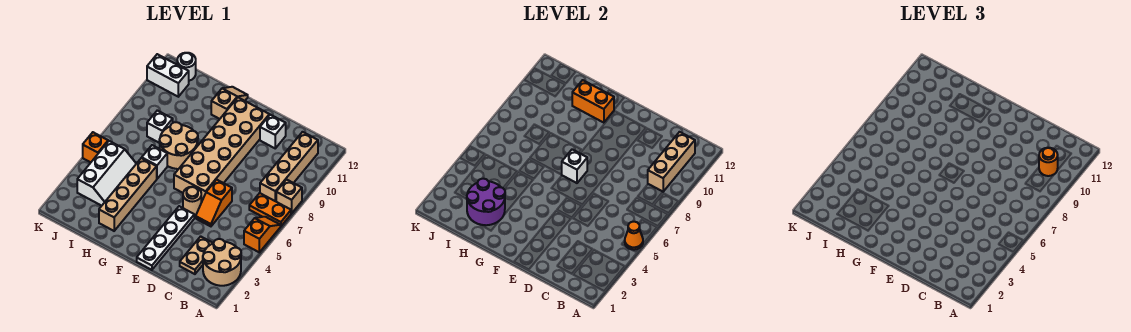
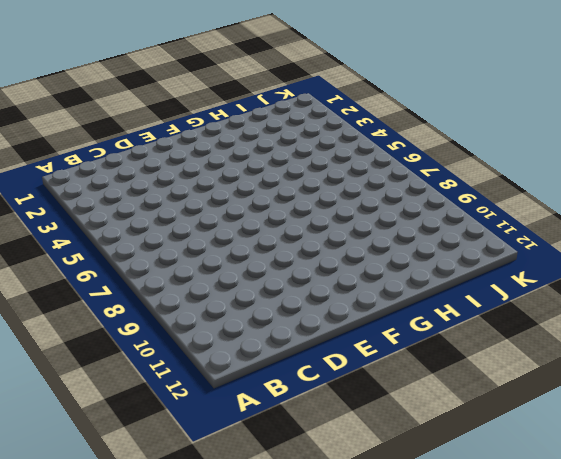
none -> tan 2x2 round brick [203,239,241,286]
none -> orange 1x2 slope [244,217,280,252]
none -> orange 1x2 plate [249,193,291,226]

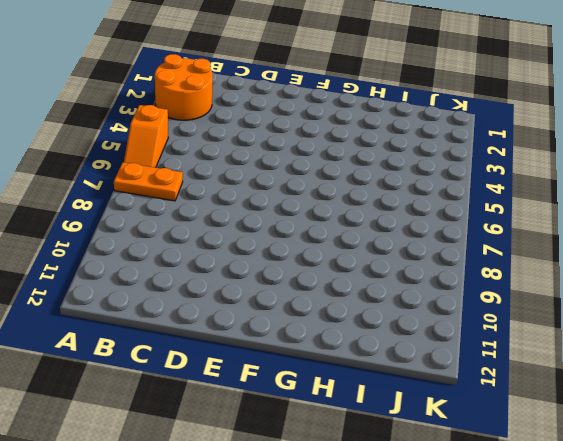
orange 2x2 round brick [155,54,213,120] -> tan 2x2 round brick [203,239,241,286]
none -> tan 1x1 brick [276,180,302,213]
none -> tan 1x4 brick [260,132,318,201]
none -> tan 1x2 plate [180,236,213,274]

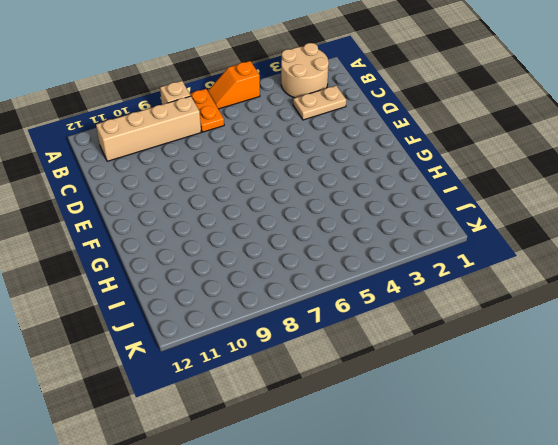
none -> orange 1x2 slope [196,180,232,226]
none -> white 1x1 brick [260,115,286,148]
none -> white 1x4 plate [137,206,194,270]

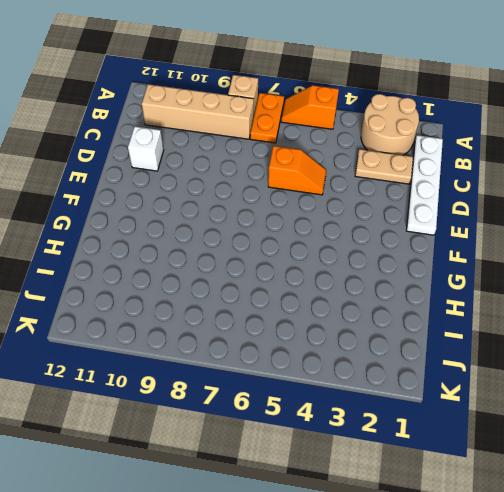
white 1x4 plate [406,135,443,235] -> white 1x4 plate turned to [137,206,194,270]
none -> tan 1x1 round brick [183,187,201,215]
none -> tan 2x6 brick [174,98,269,202]
none -> tan 2x2 round brick [159,122,198,169]

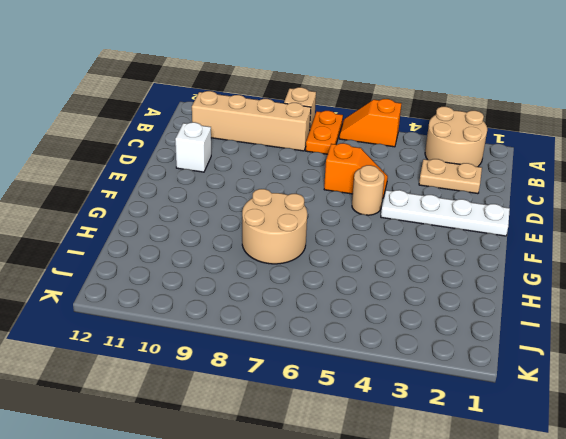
none -> tan 2x6 brick [174,98,269,202]
none -> tan 1x2 slope [211,87,248,119]
none -> tan 1x4 brick [99,158,157,231]

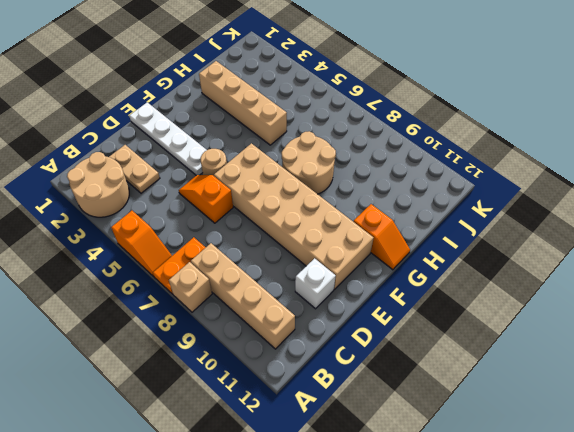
orange 1x2 slope [353,204,410,270] -> tan 1x2 slope [211,87,248,119]
none -> white 1x1 brick [142,145,167,179]
none -> white 2x3 slope [77,141,136,206]
none -> white 1x1 brick [147,110,173,143]

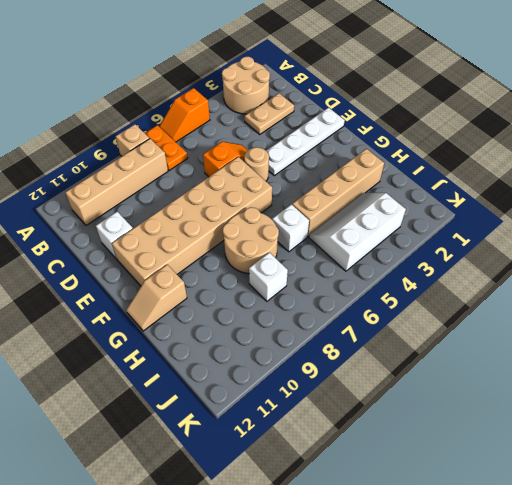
none -> white 1x2 brick [147,54,189,97]
none -> white 1x1 round brick [177,53,196,81]
none -> orange 1x1 brick [83,132,108,162]

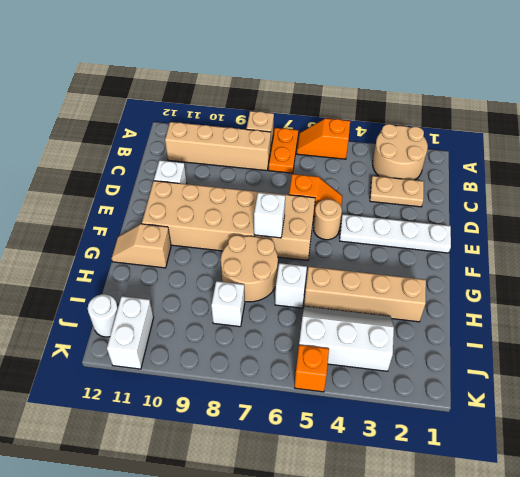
none -> orange 1x1 cone [625,222,643,250]
none -> tan 1x3 brick [648,132,695,192]
none -> orange 1x2 brick [572,80,614,123]

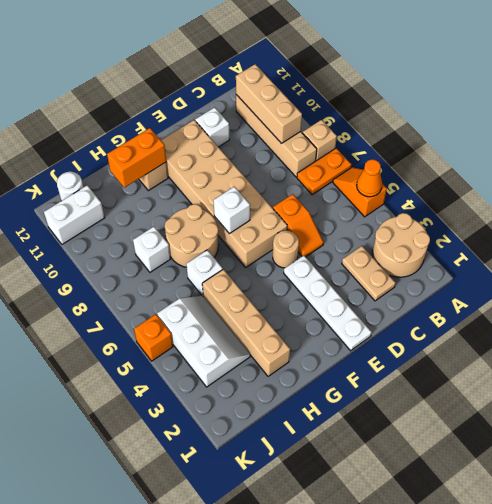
none -> purple 2x2 round brick [467,179,505,225]
none -> orange 1x1 round brick [1039,148,1058,176]

